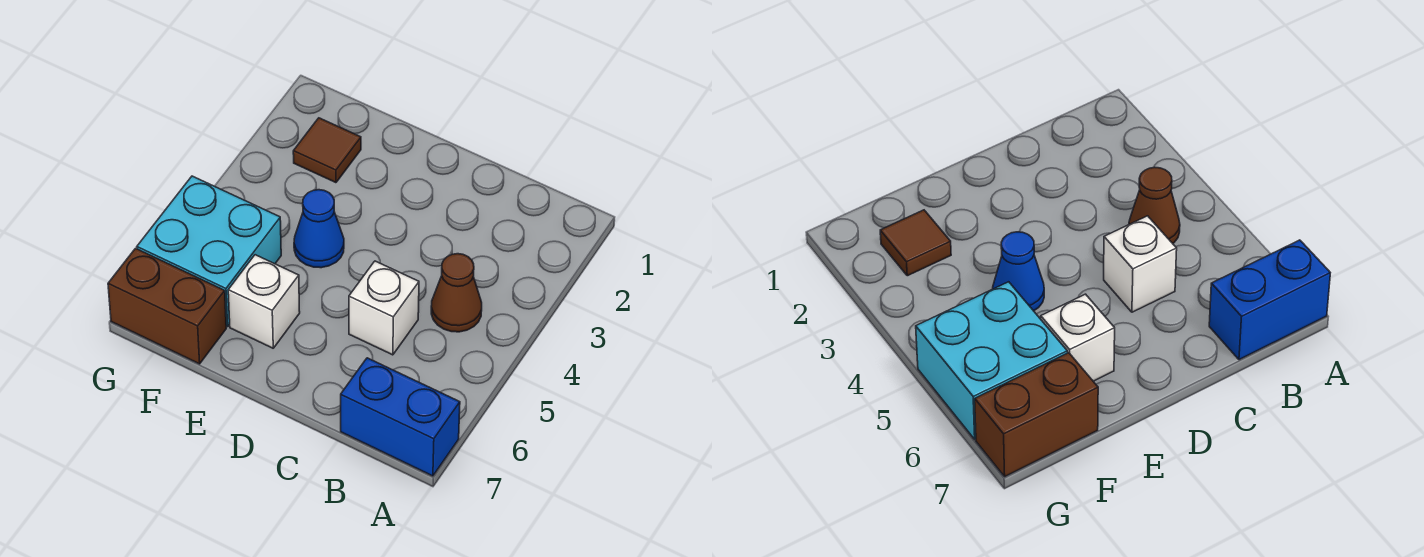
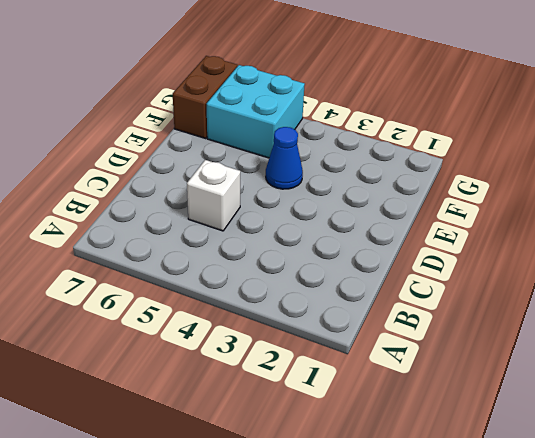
none -> blue 1x2 brick [341,358,460,476]
none -> brown 1x1 cone [431,254,482,332]

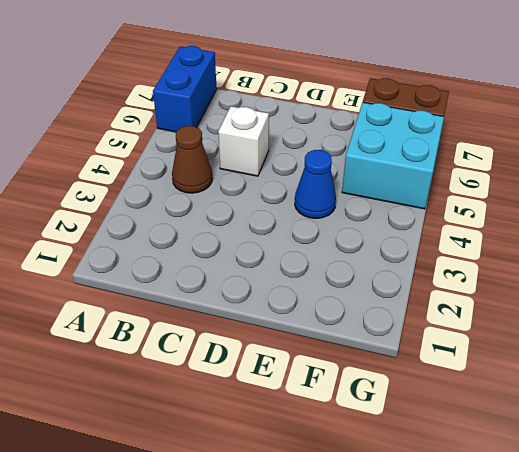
blue 1x2 brick [153,46,217,132] -> blue 1x2 brick turned to [341,358,460,476]
none -> white 1x1 brick [228,255,300,348]
none -> brown 1x1 tile [293,118,361,183]

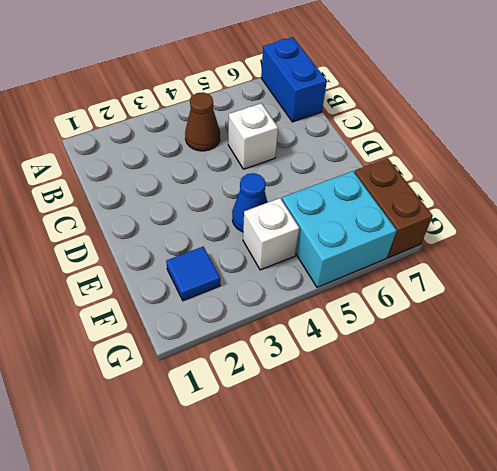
blue 1x1 tile [166,247,220,301] -> brown 1x1 tile [293,118,361,183]
white 1x1 brick [243,198,299,270] -> white 1x1 brick moved to [228,255,300,348]

